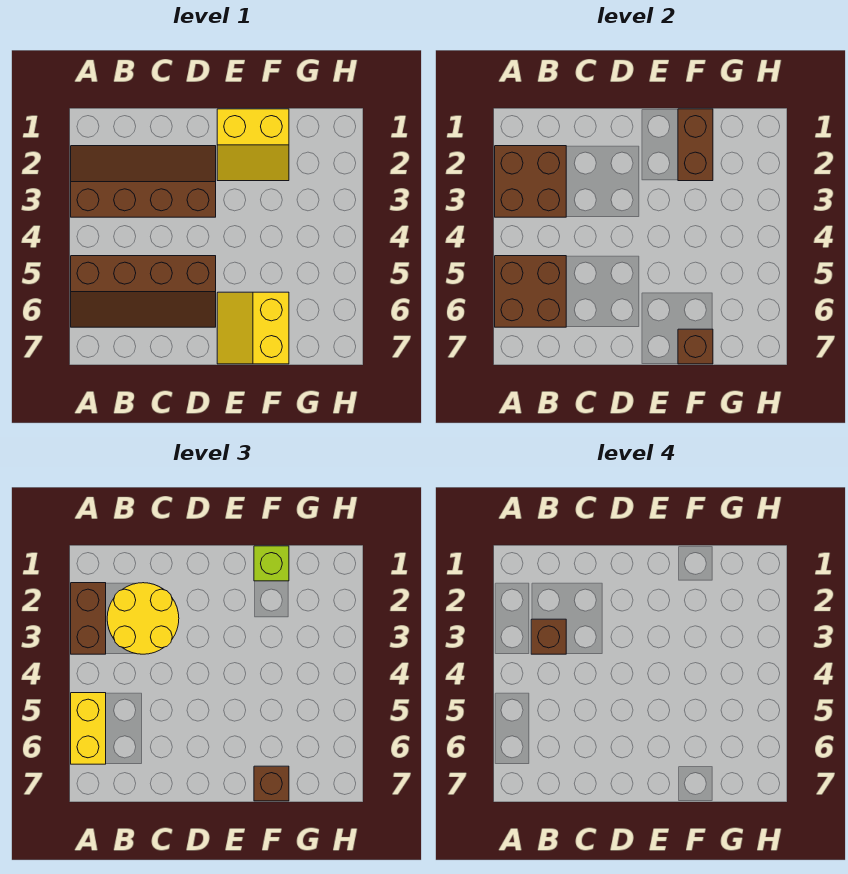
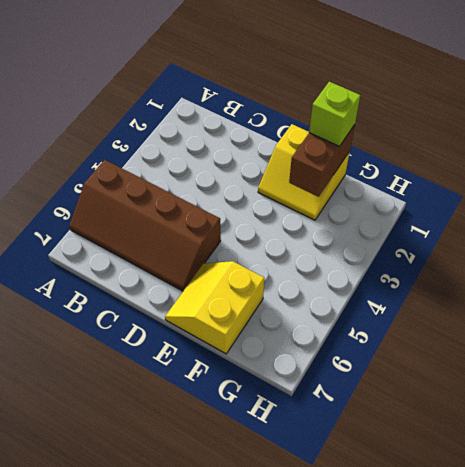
none -> brown 2x4 slope [71,146,216,217]
none -> brown 2x2 brick [495,146,566,217]
none -> brown 2x2 brick [495,256,566,327]

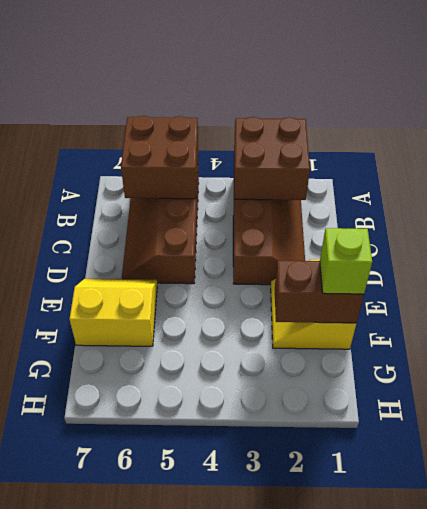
none -> brown 1x1 brick [678,329,713,364]
none -> brown 1x2 brick [71,583,106,654]
none -> yellow 1x2 brick [71,693,106,764]

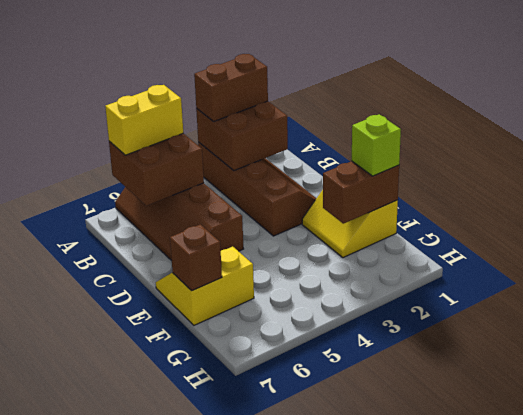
none -> yellow 2x2 round brick [107,583,179,654]
none -> brown 1x1 brick [254,766,289,801]
none -> brown 1x1 brick [531,619,566,654]

